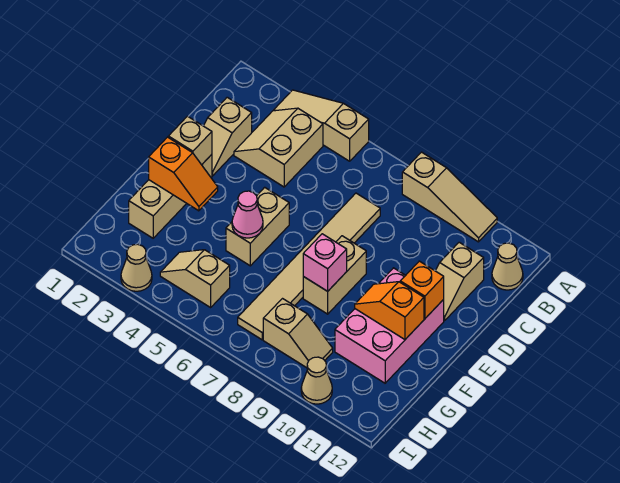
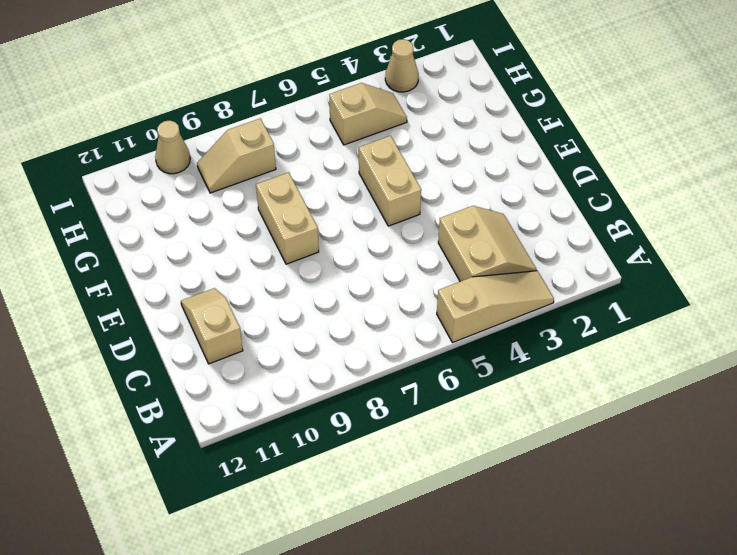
none -> tan 1x3 slope [402,152,497,242]
none -> tan 1x1 cone [492,243,523,290]
none -> tan 1x2 slope [204,97,252,176]

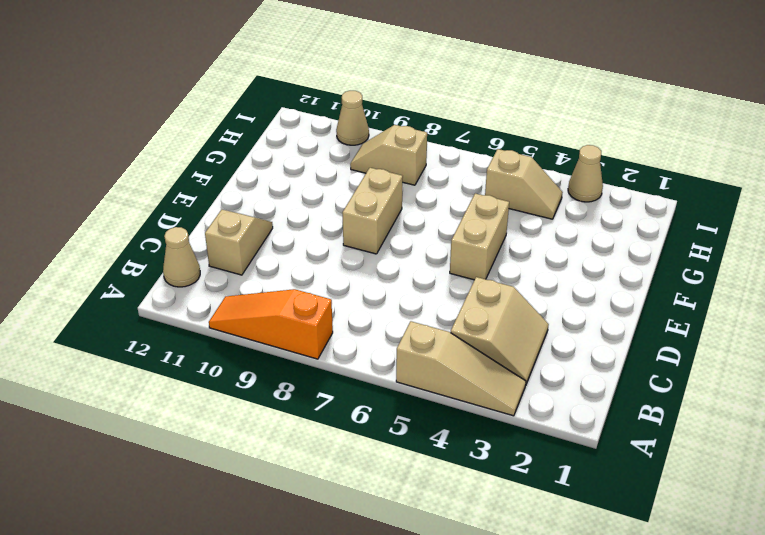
orange 1x3 slope [209,289,333,359] -> tan 1x3 slope [402,152,497,242]
none -> tan 1x2 slope [204,97,252,176]
none -> tan 1x6 tile [238,193,380,340]
none -> tan 1x3 brick [129,155,212,238]

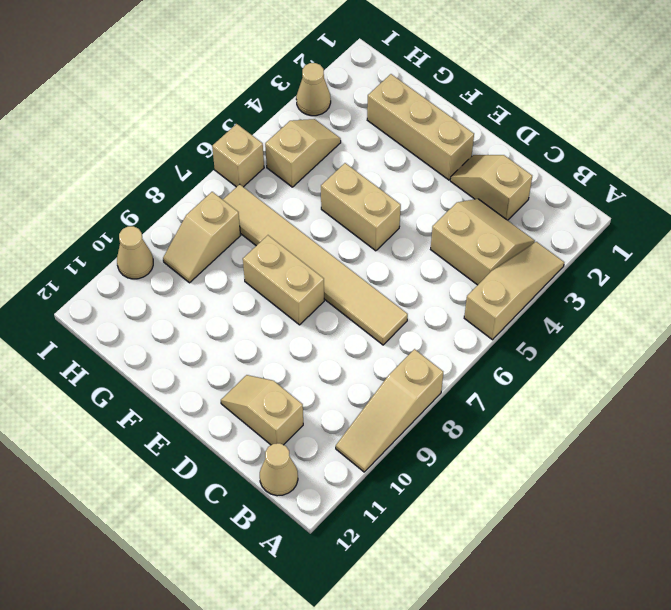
tan 1x1 brick [212,124,264,187] -> tan 1x1 brick moved to [168,116,212,165]
none -> pink 2x3 brick [335,268,444,383]
none -> orange 1x1 brick [400,261,444,319]
none -> orange 1x2 slope [149,137,218,211]

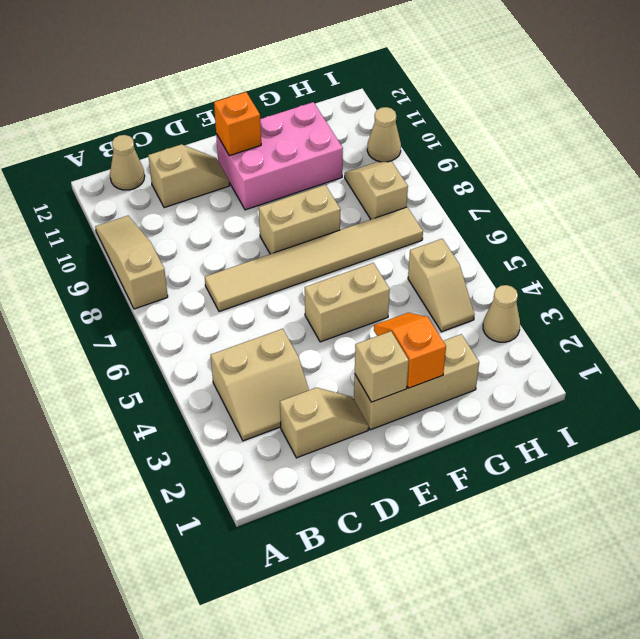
none -> tan 1x3 slope [274,90,369,161]
none -> pink 1x1 cone [232,191,263,238]
none -> pink 1x1 brick [303,234,347,291]

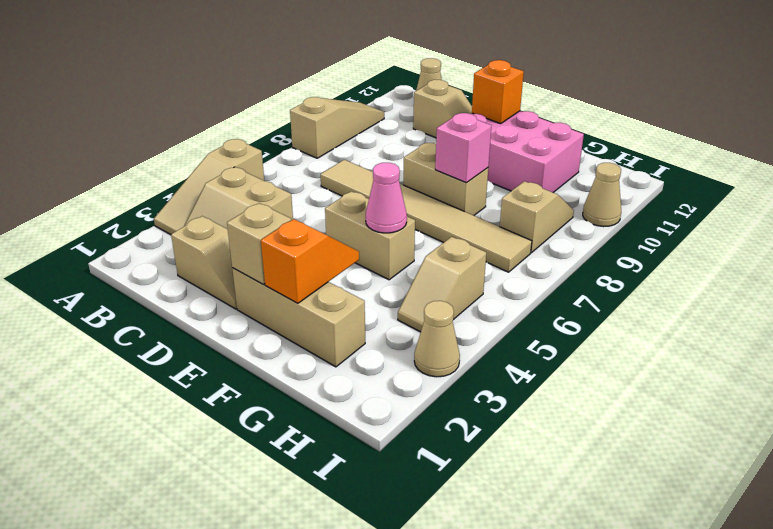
none -> orange 1x2 slope [355,282,424,339]

